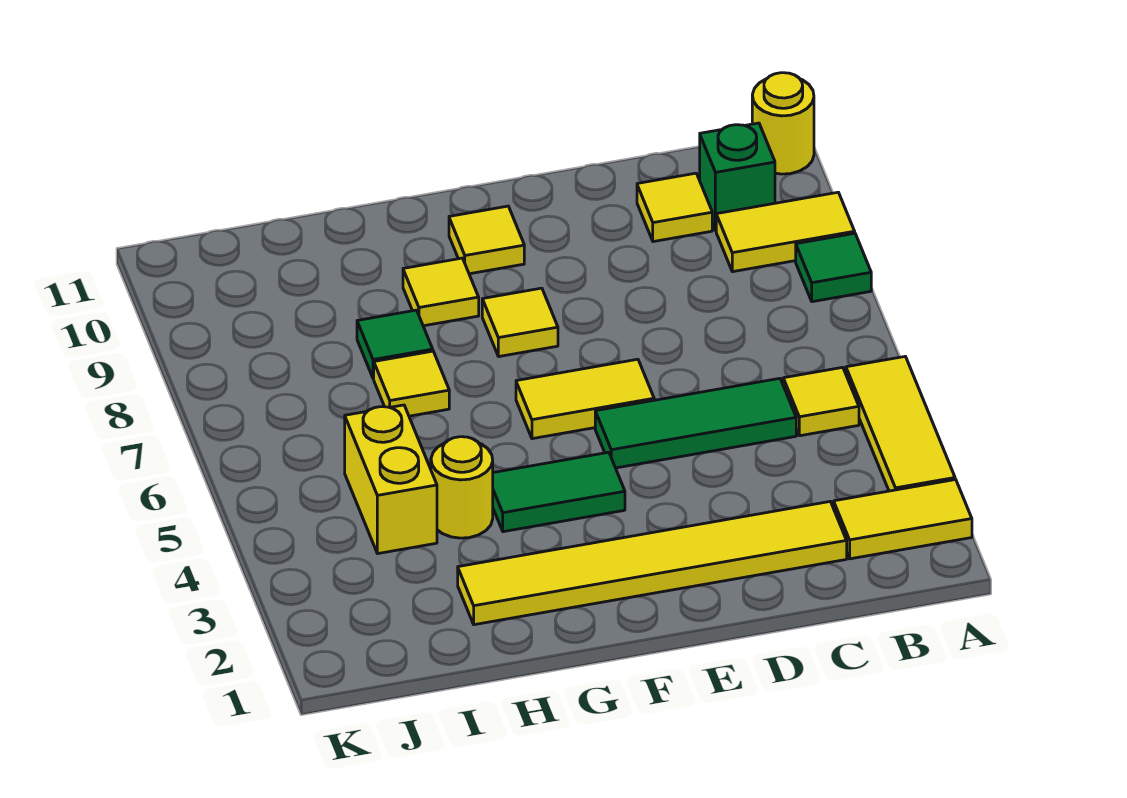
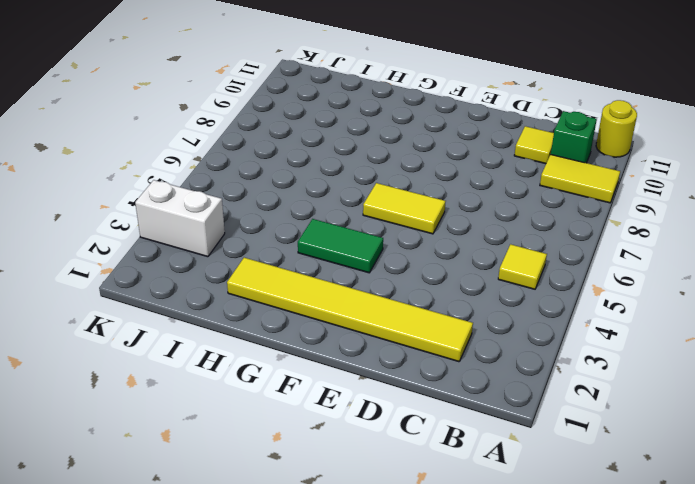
white 1x2 brick [135,180,225,257] -> none
none -> yellow 1x2 tile [834,480,972,559]
none -> yellow 1x3 tile [846,357,955,491]
none -> green 1x1 tile [796,233,871,302]

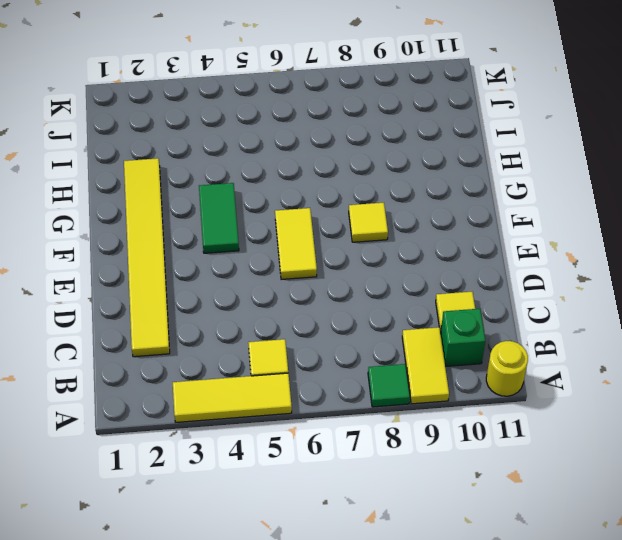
none -> yellow 1x2 tile [834,480,972,559]
none -> green 1x3 tile [595,378,796,468]
none -> yellow 1x1 tile [449,206,524,274]

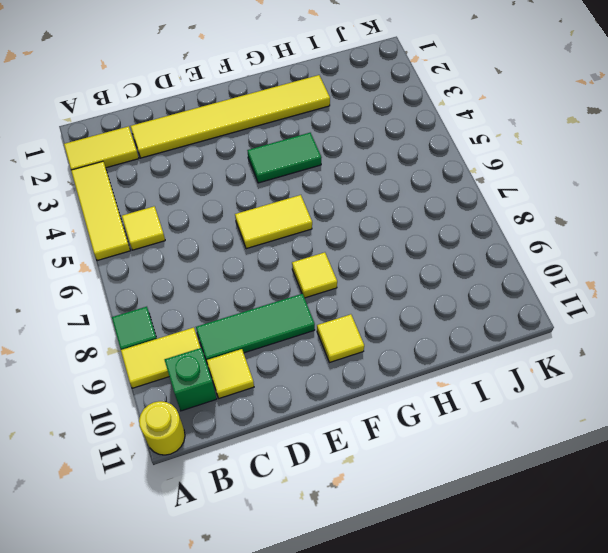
green 1x3 tile [196,294,315,360] -> green 1x3 tile moved to [595,378,796,468]
none -> yellow 1x1 tile [403,258,479,326]
none -> yellow 1x1 round brick [431,437,493,538]
none -> yellow 1x1 tile [374,351,449,416]

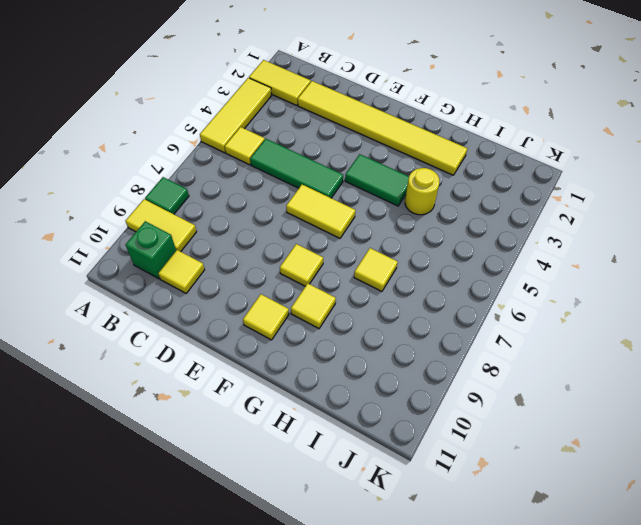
none -> yellow 1x1 round brick [752,73,814,174]
none -> green 1x1 tile [357,310,433,379]
none -> yellow 1x2 brick [345,405,437,554]

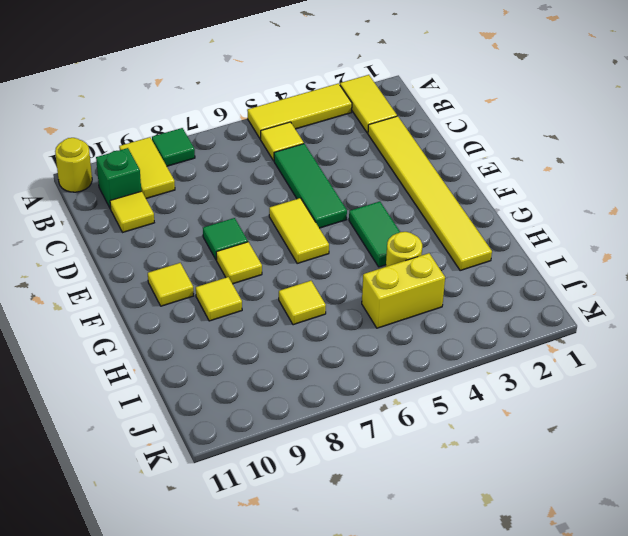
green 1x1 tile [203,218,248,260] -> green 1x1 tile moved to [357,310,433,379]

